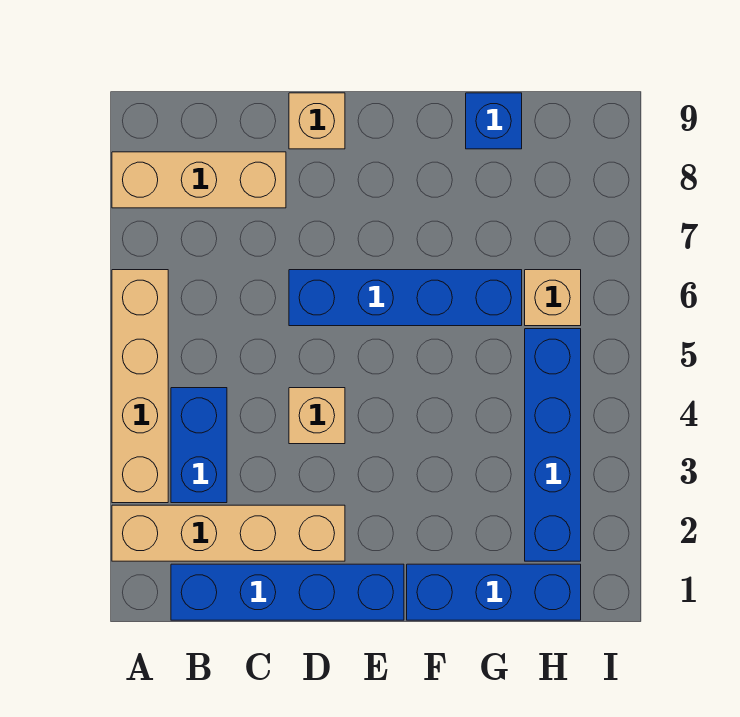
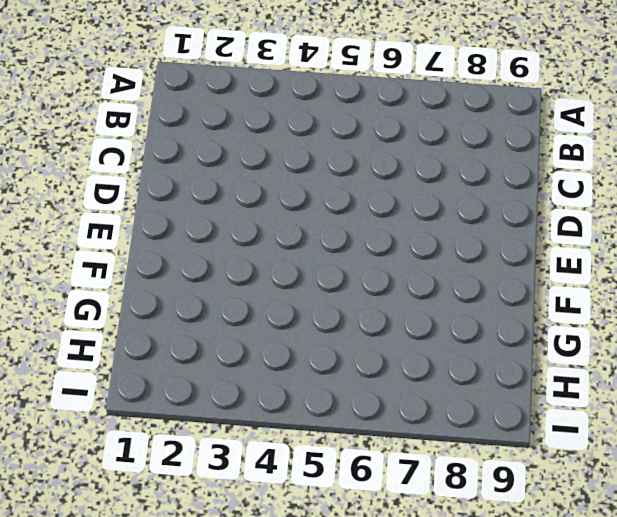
none -> tan 1x4 brick [112,505,345,561]
none -> tan 1x4 brick [112,270,168,503]
none -> tan 1x3 brick [112,152,286,208]

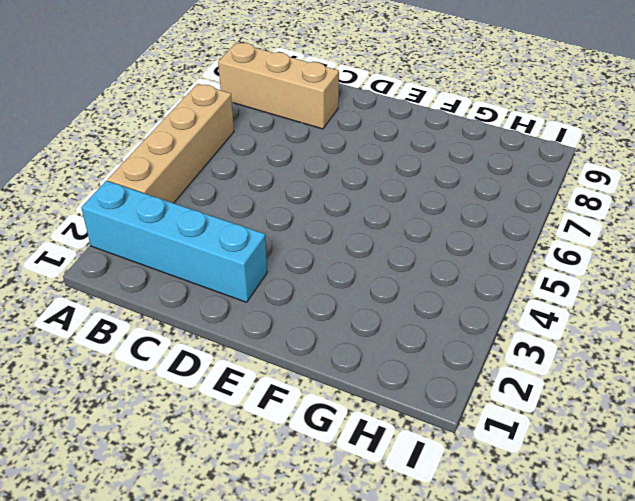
cyan 1x4 brick [81,181,267,302] -> tan 1x4 brick [112,505,345,561]
none -> blue 1x4 brick [171,564,404,620]
none -> blue 1x2 brick [171,388,227,503]
none -> tan 1x1 brick [289,388,345,444]

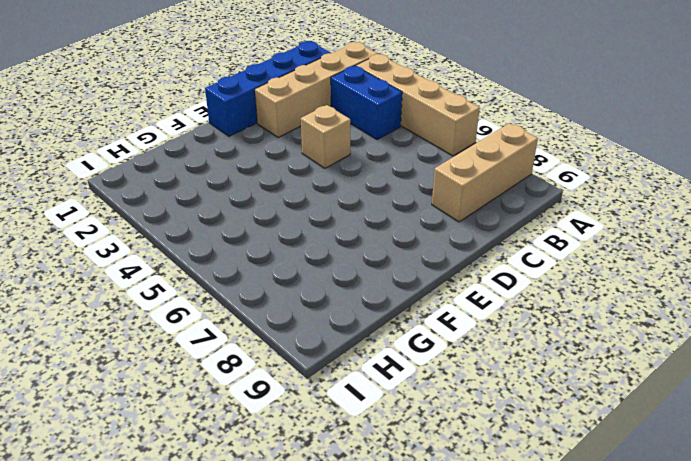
none -> blue 1x4 brick [289,270,522,326]
none -> tan 1x1 brick [289,93,345,149]
none -> blue 1x3 brick [407,564,581,620]

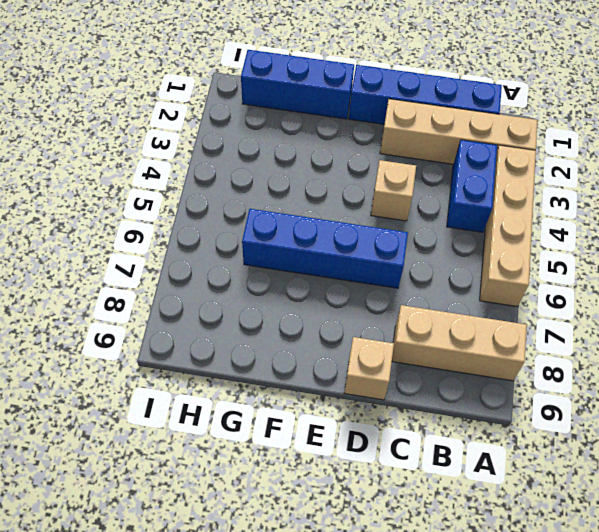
none -> blue 1x1 brick [466,93,522,149]
none -> blue 1x4 brick [525,329,581,561]
none -> tan 1x1 brick [525,270,581,326]

